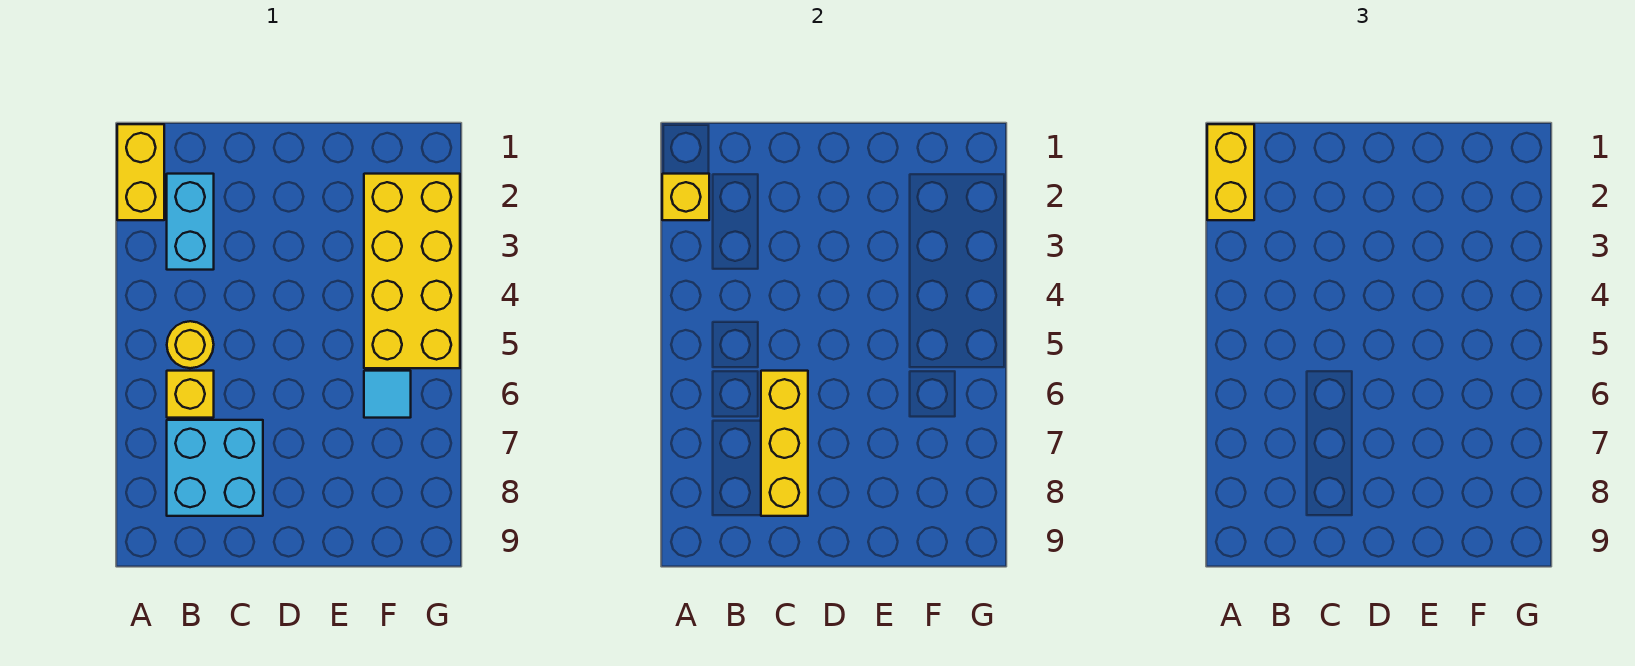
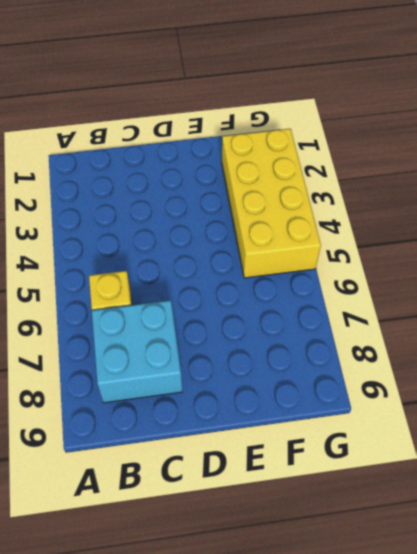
none -> yellow 1x2 brick [117,124,164,220]
none -> cyan 1x2 brick [167,174,214,270]

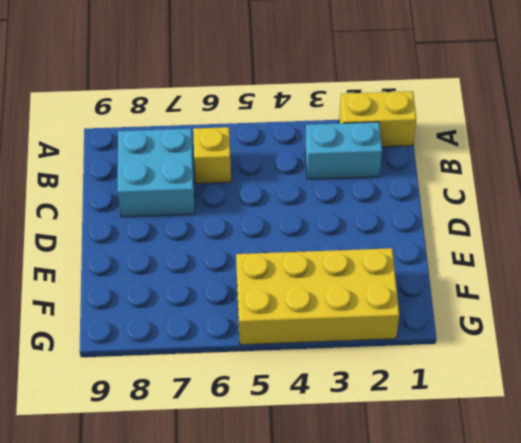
none -> yellow 1x1 round brick [167,321,214,368]
none -> cyan 1x1 tile [364,371,411,418]

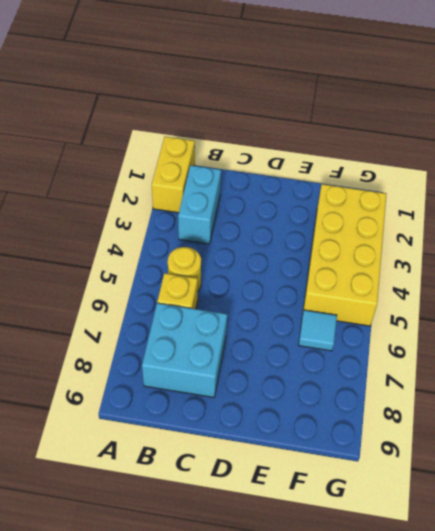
none -> yellow 1x1 brick [662,174,709,220]
none -> yellow 1x3 brick [761,371,808,516]

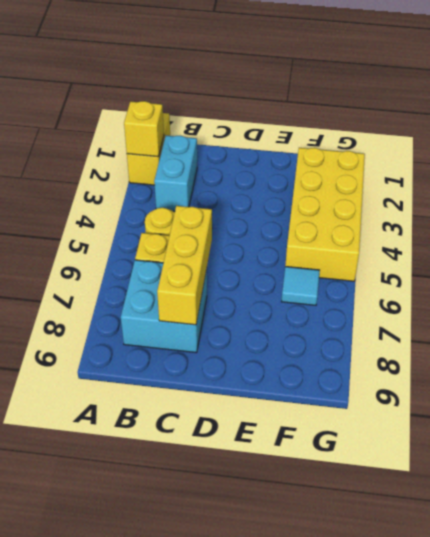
none -> yellow 1x2 brick [1207,124,1254,220]

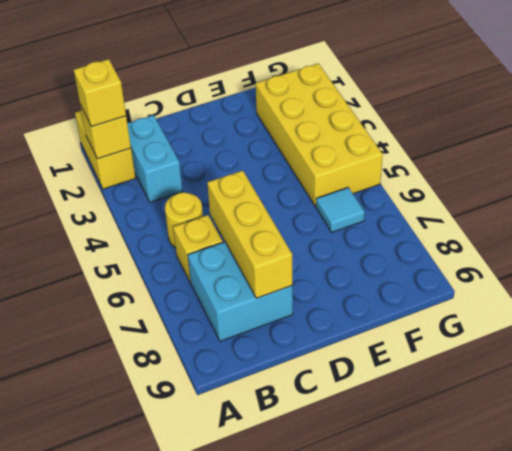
yellow 1x1 brick [74,59,126,127] -> yellow 1x2 brick [1207,124,1254,220]

